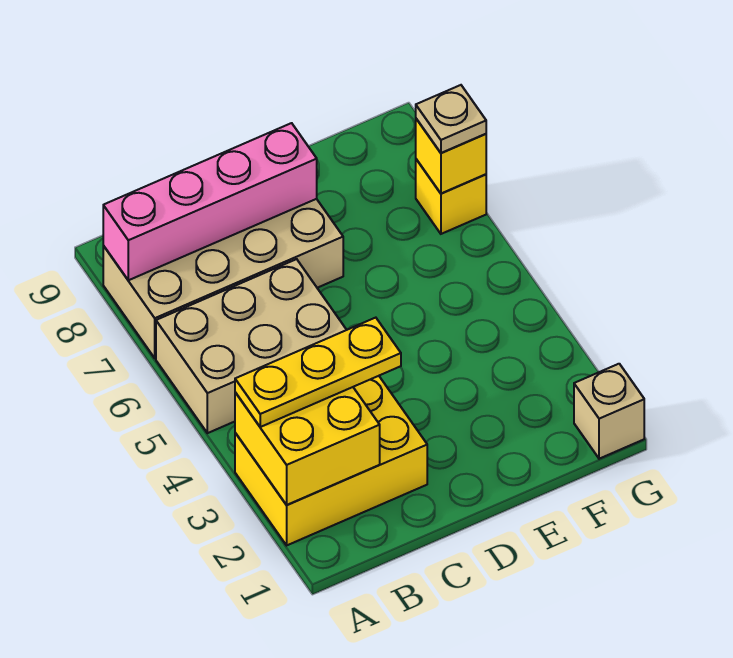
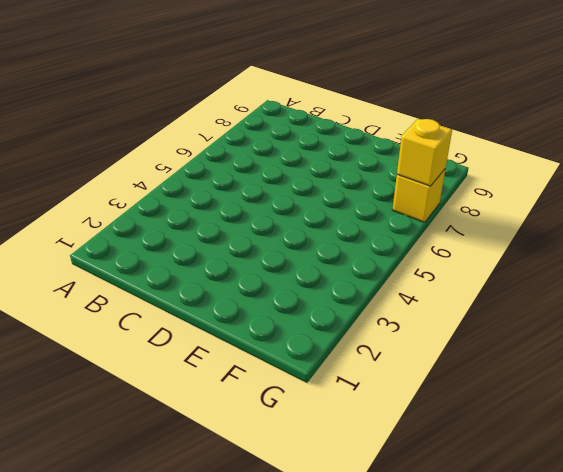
none -> yellow 2x3 brick [235,376,427,545]
none -> tan 2x3 brick [156,259,346,433]

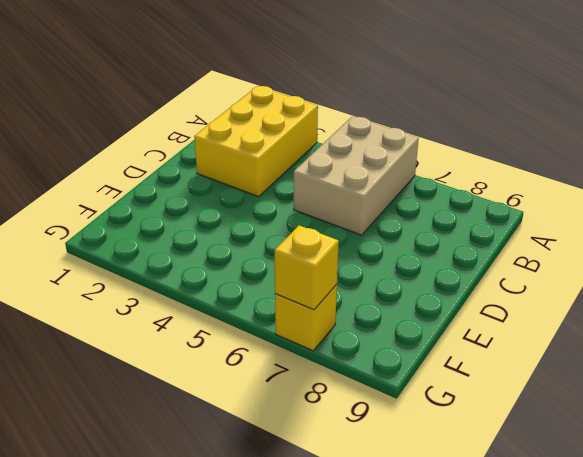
none -> tan 2x4 brick [103,199,343,358]
none -> tan 1x1 brick [574,364,644,459]

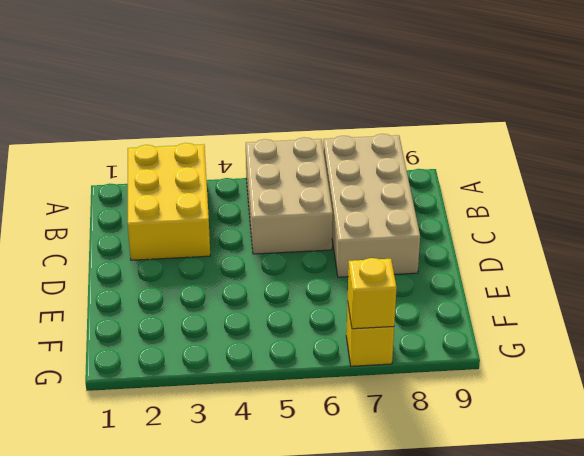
none -> tan 1x1 brick [574,364,644,459]
none -> yellow 2x2 brick [235,387,380,505]

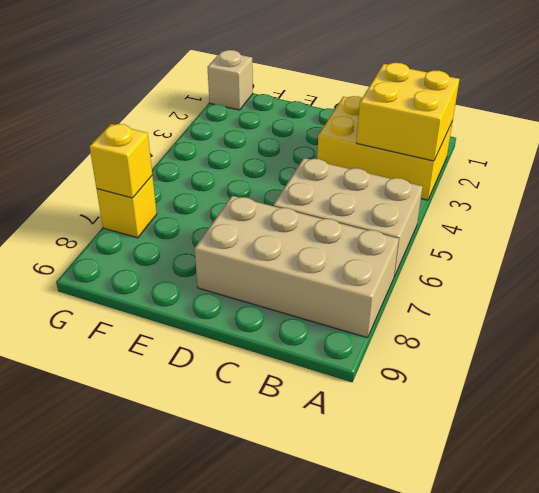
none -> pink 1x4 brick [103,123,317,280]
none -> yellow 1x3 plate [235,318,401,427]

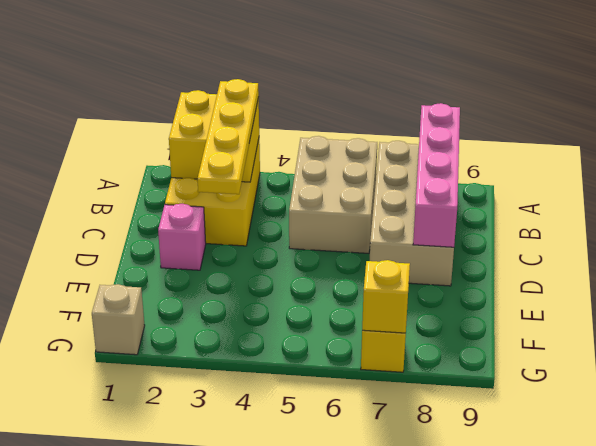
yellow 1x4 plate [197,79,259,194] -> yellow 1x3 plate [235,318,401,427]
pink 1x1 brick [158,204,206,270] -> none
none -> tan 1x1 plate [416,85,486,153]

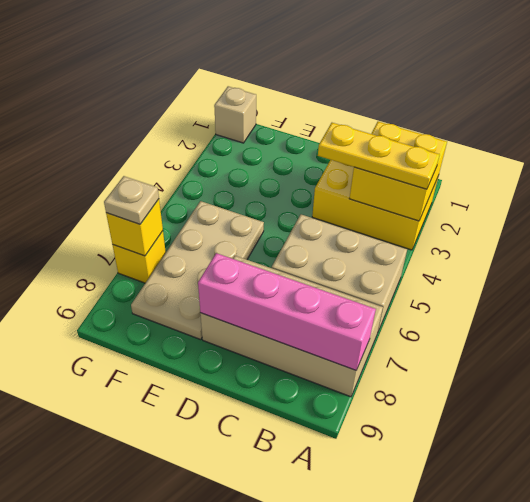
tan 2x4 plate [131,201,264,340] -> none

